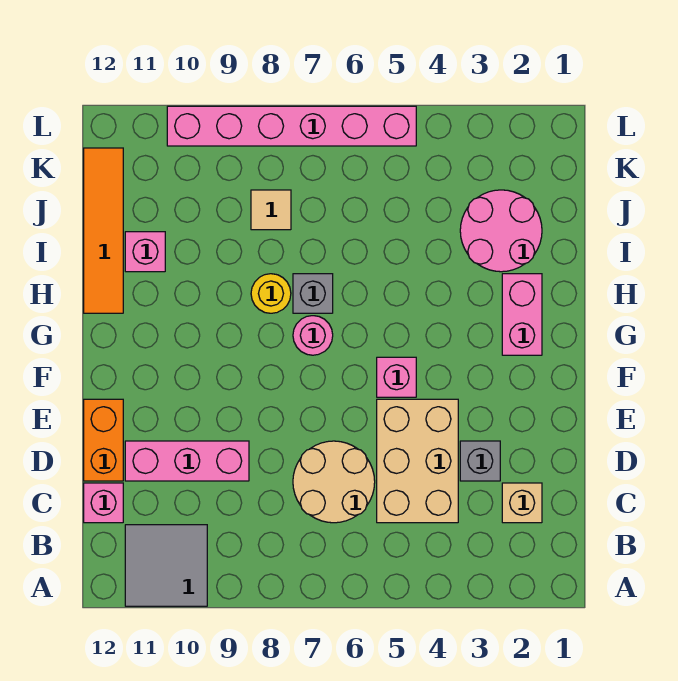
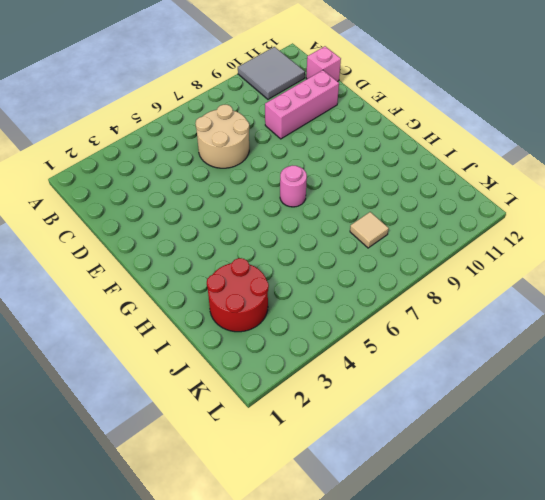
red 2x2 round brick [207,258,269,332] -> pink 2x2 round brick [460,190,542,272]
none -> tan 1x1 brick [502,483,542,523]
none -> tan 2x3 brick [377,399,458,523]
none -> grey 1x1 brick [460,441,500,481]

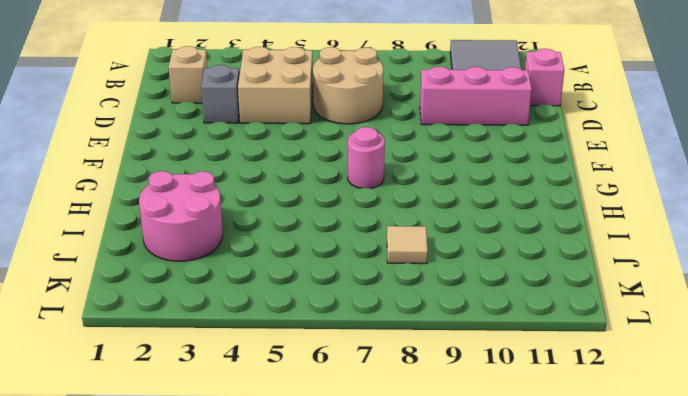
tan 2x2 brick [238,47,313,124] -> tan 2x3 brick [377,399,458,523]
none -> orange 1x2 brick [84,399,123,481]
none -> pink 1x1 brick [377,357,416,397]
none -> pink 1x2 brick [502,274,542,355]

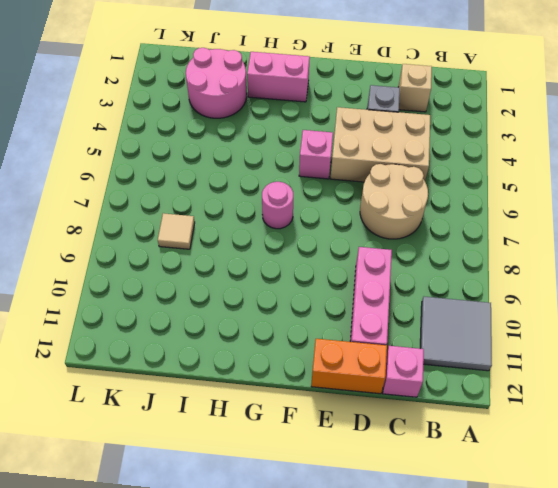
none -> grey 1x1 brick [293,274,333,313]
none -> yellow 1x1 round brick [251,274,291,313]
none -> orange 1x4 tile [84,148,123,313]

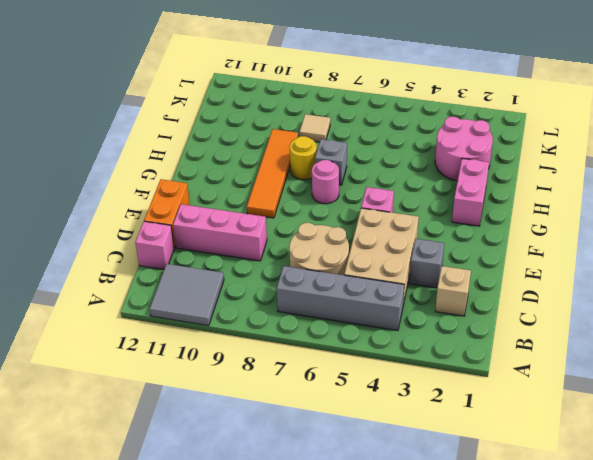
grey 1x4 brick [277,266,404,331] -> none
orange 1x4 tile [247,129,298,218] -> orange 1x4 tile moved to [84,148,123,313]
none -> pink 1x1 brick [125,232,165,272]
none -> pink 1x6 brick [167,106,416,146]

